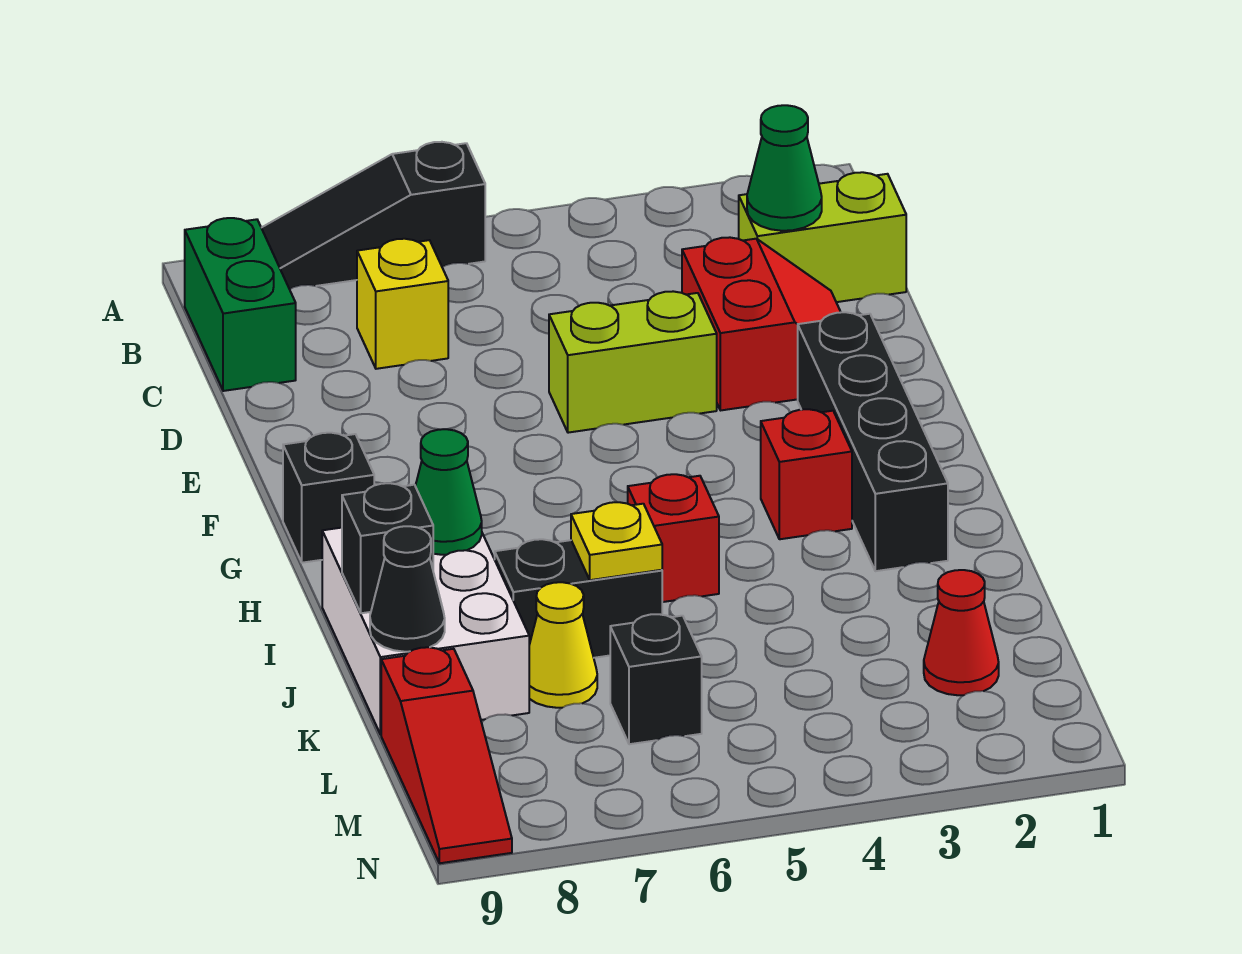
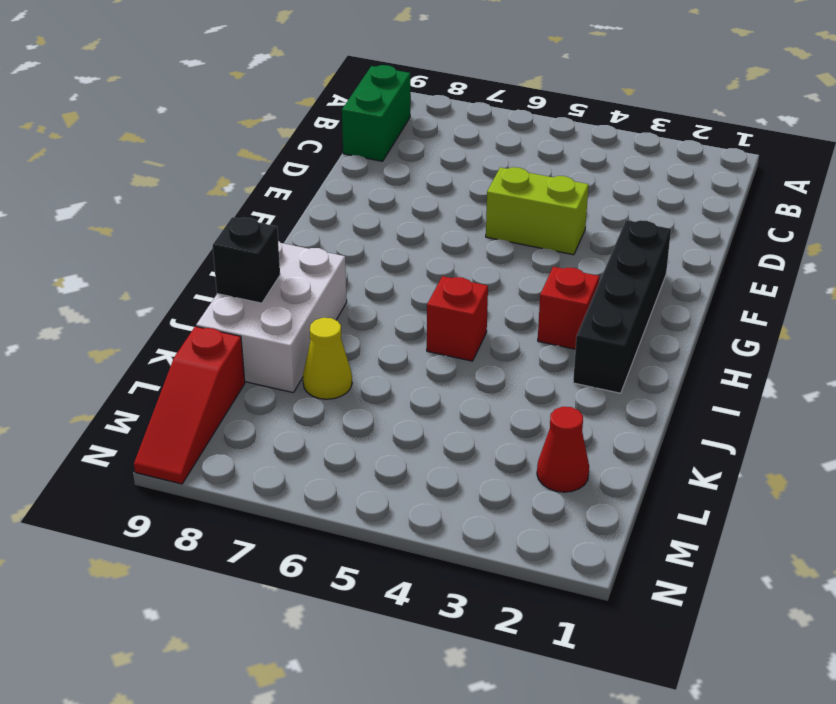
none -> black 1x3 slope [262,142,485,289]
none -> lime 1x2 brick [739,172,906,302]
none -> yellow 1x1 brick [357,239,448,369]

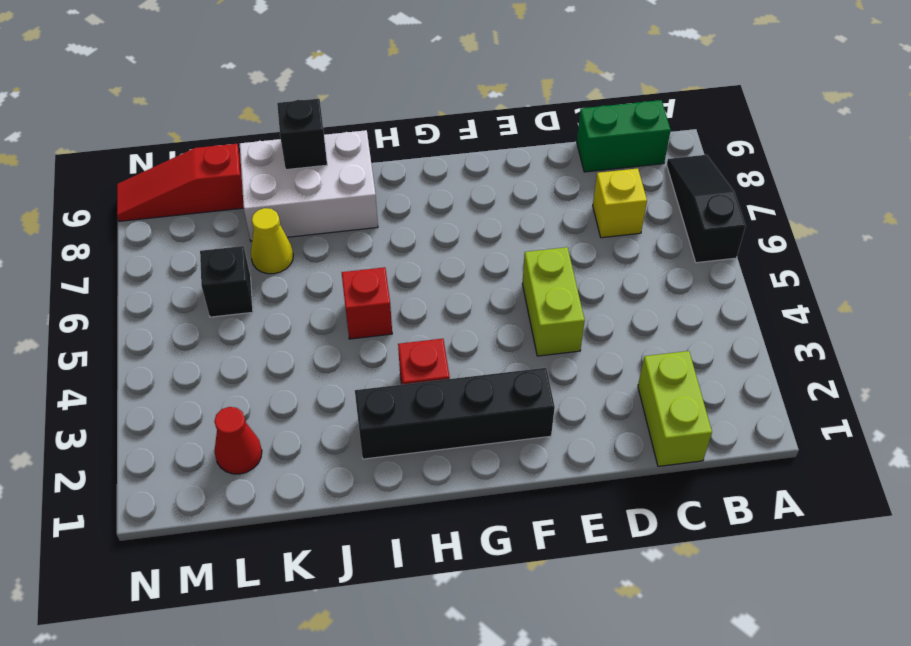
none -> red 2x2 slope [682,237,841,410]
none -> black 1x1 brick [283,433,374,563]
none -> black 1x2 brick [495,539,662,658]

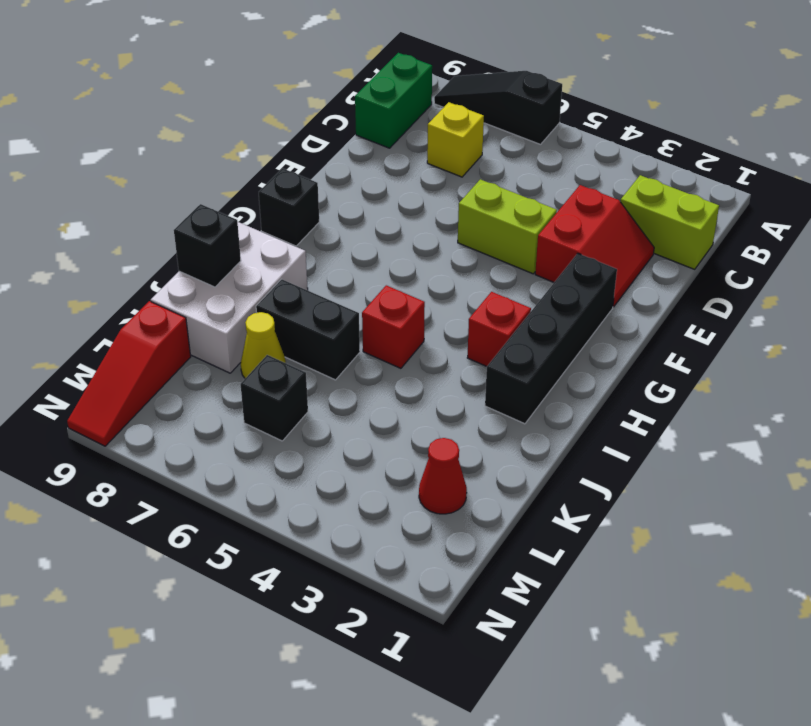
none -> green 1x1 cone [747,105,822,231]
none -> green 1x1 cone [415,429,482,555]
none -> yellow 1x1 plate [571,502,662,580]

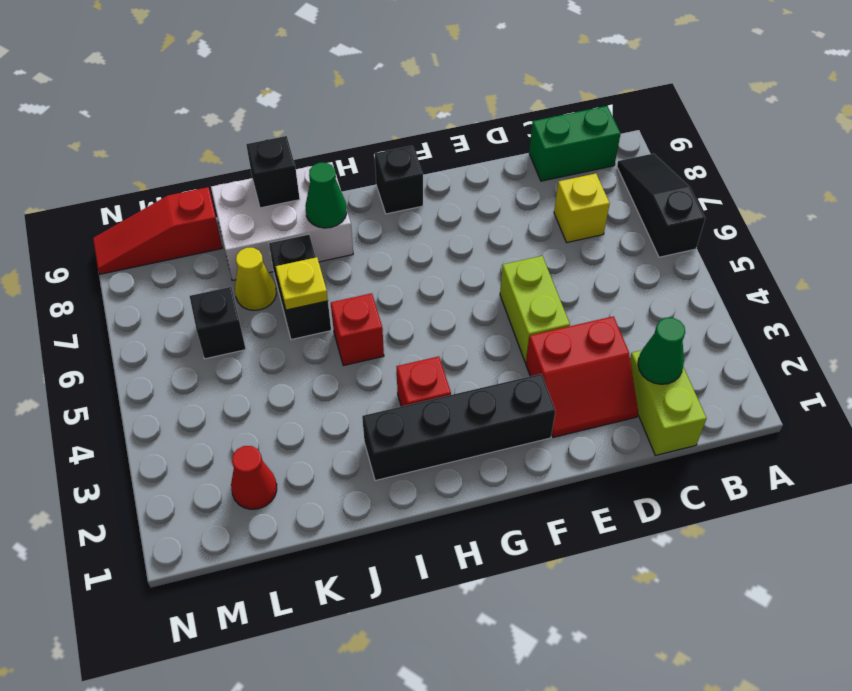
none -> black 1x1 cone [370,526,445,652]

